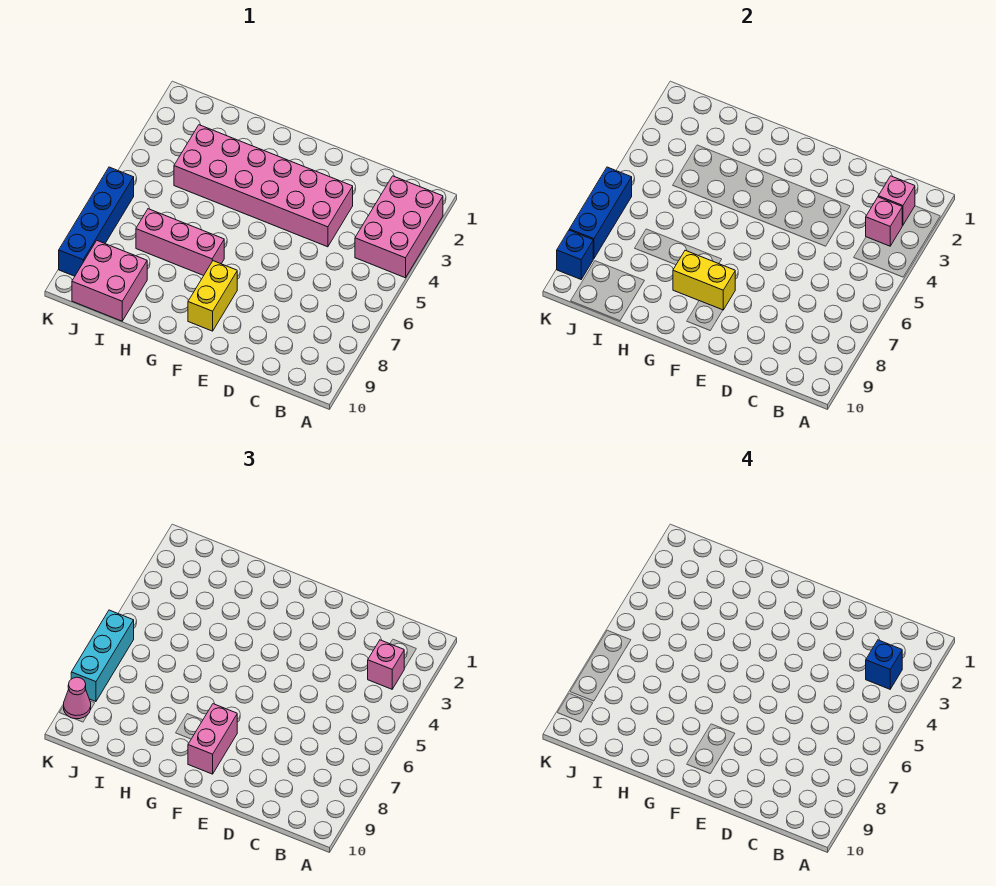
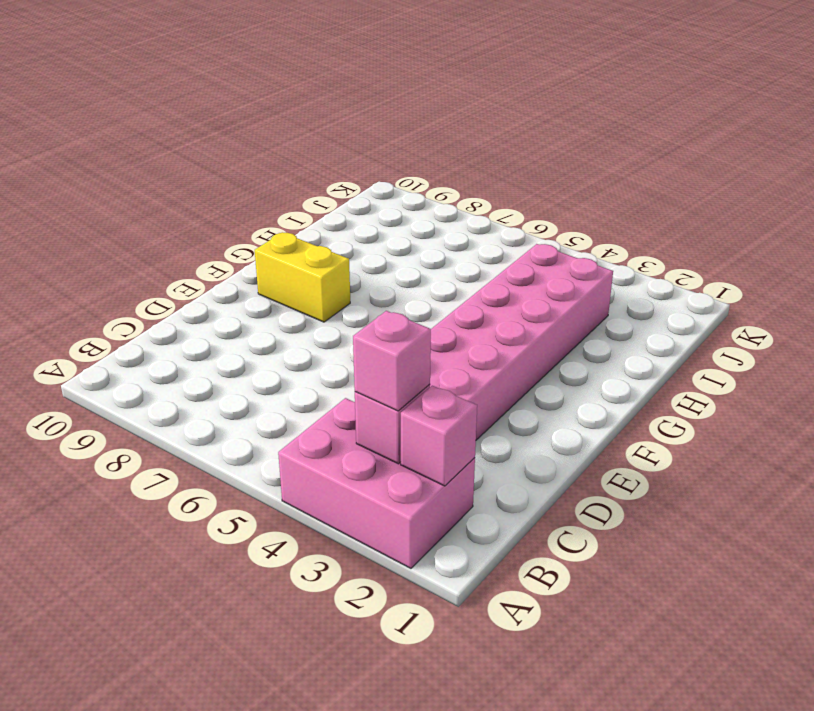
none -> pink 1x3 brick [136,209,224,276]
none -> pink 2x2 brick [72,241,147,321]
none -> blue 1x4 brick [59,167,134,276]

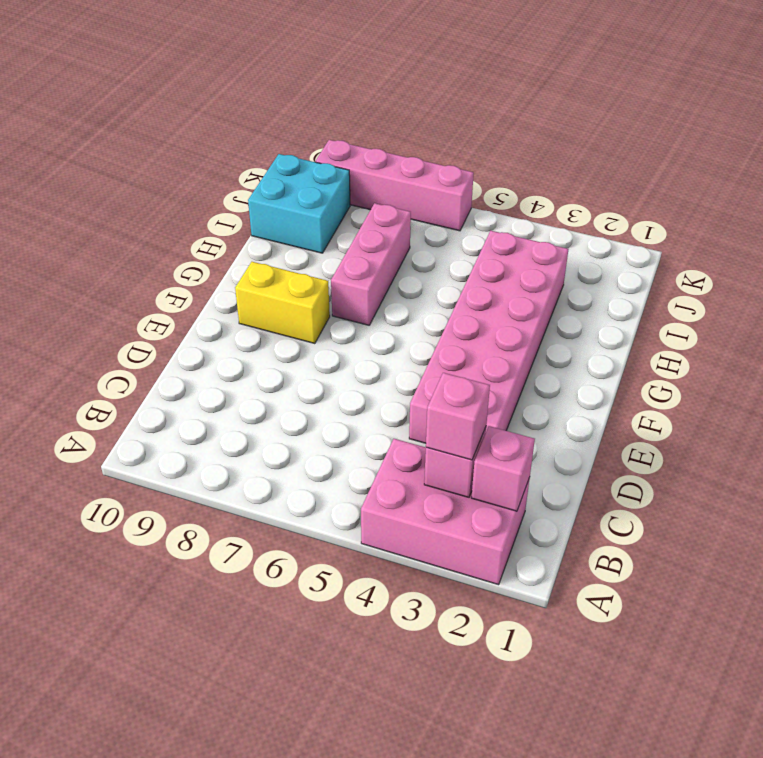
cyan 2x2 brick [248,154,350,253] -> pink 2x2 brick [72,241,147,321]
pink 1x4 brick [315,140,474,231] -> blue 1x4 brick [59,167,134,276]
none -> yellow 1x2 brick [673,250,735,310]
none -> blue 1x3 brick [569,167,632,259]
none -> blue 1x1 brick [557,230,593,279]

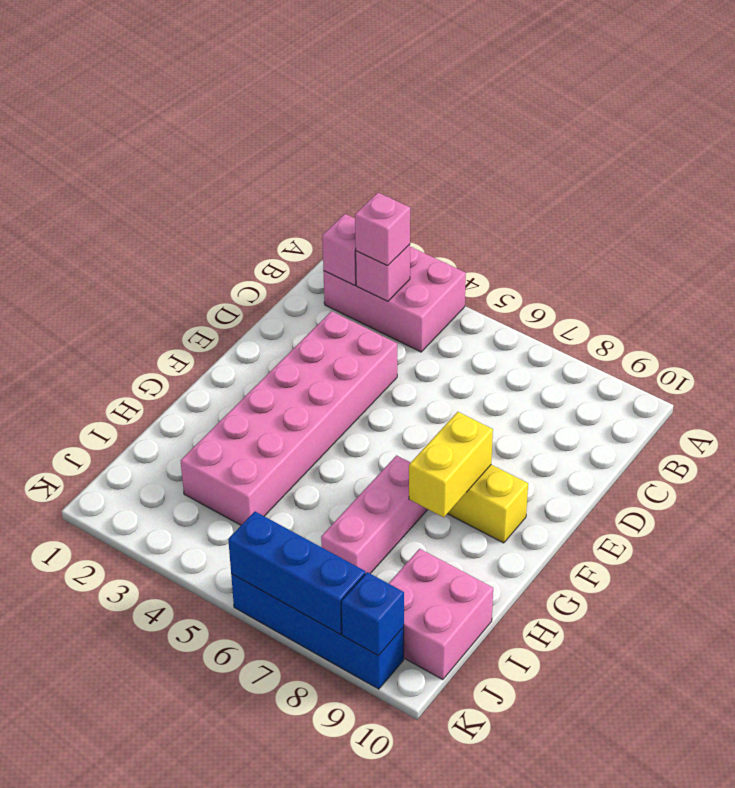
none -> pink 1x2 brick [188,704,237,774]
none -> cyan 1x3 brick [71,610,134,702]
none -> pink 1x1 cone [64,677,91,719]

